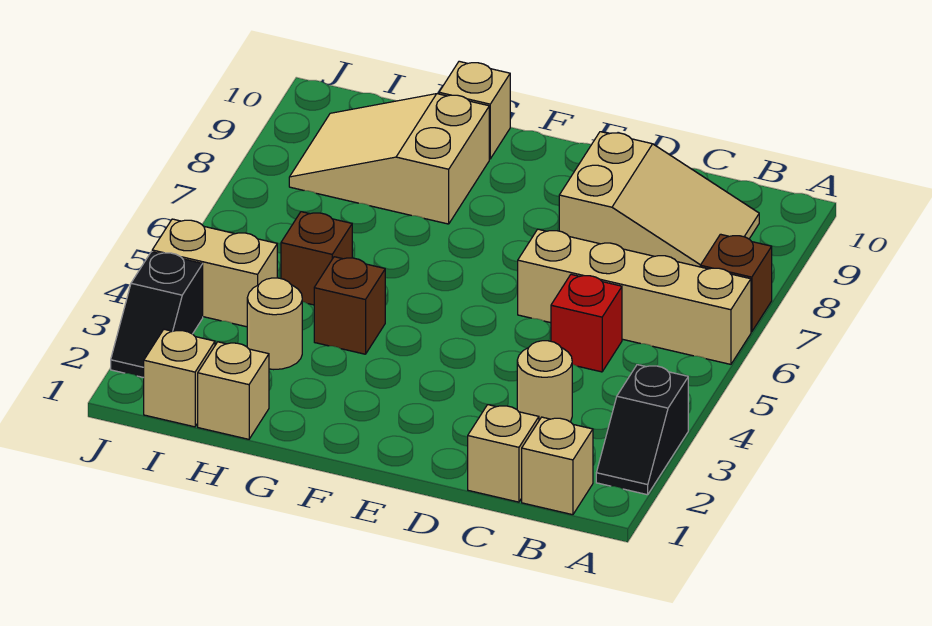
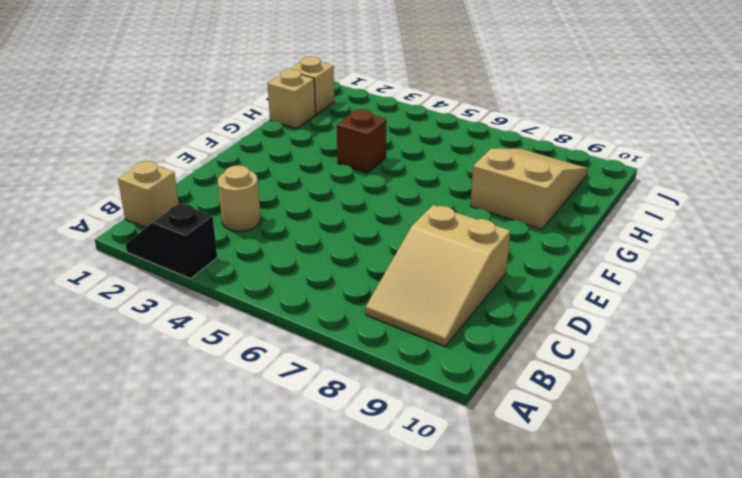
none -> tan 1x4 brick [518,229,751,364]
none -> brown 1x1 brick [700,234,772,332]
none -> tan 1x1 brick [468,405,539,502]

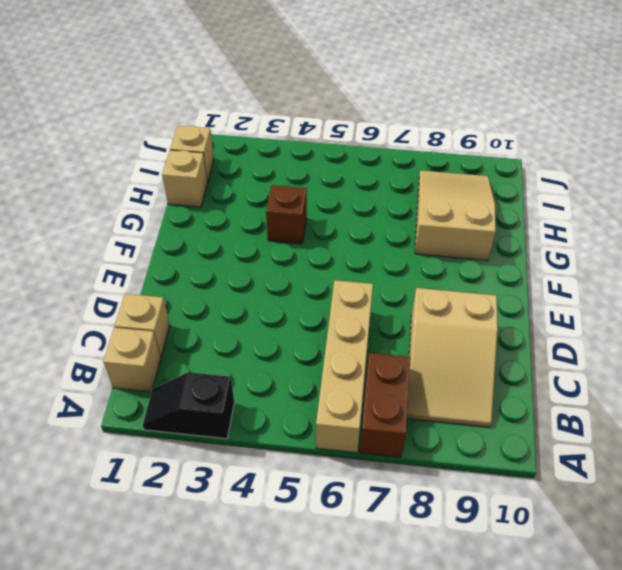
brown 1x2 brick [360,353,410,457] -> brown 1x1 brick [700,234,772,332]
none -> tan 1x1 round brick [517,341,572,422]
none -> red 1x1 brick [551,274,622,372]
none -> tan 1x1 brick [439,61,510,159]

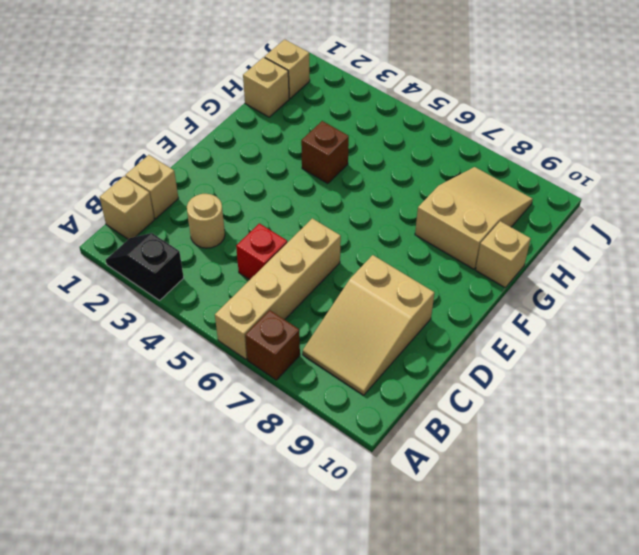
none -> tan 1x1 round brick [247,278,302,370]
none -> brown 1x1 brick [281,212,352,305]
none -> tan 1x2 brick [152,219,277,327]

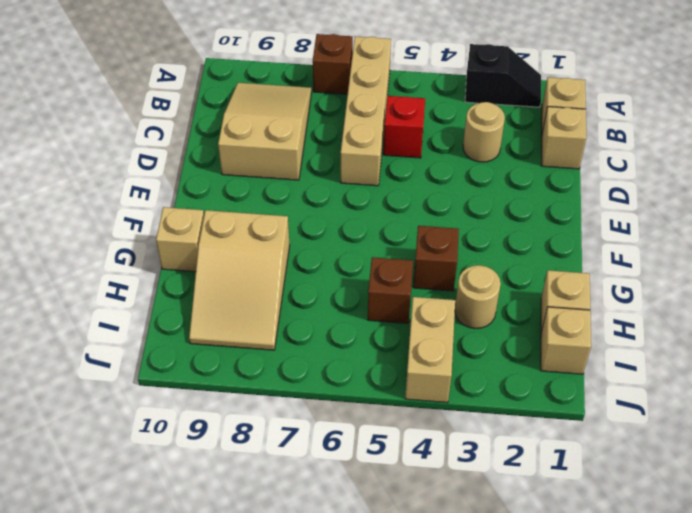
none -> black 1x2 slope [111,252,203,378]

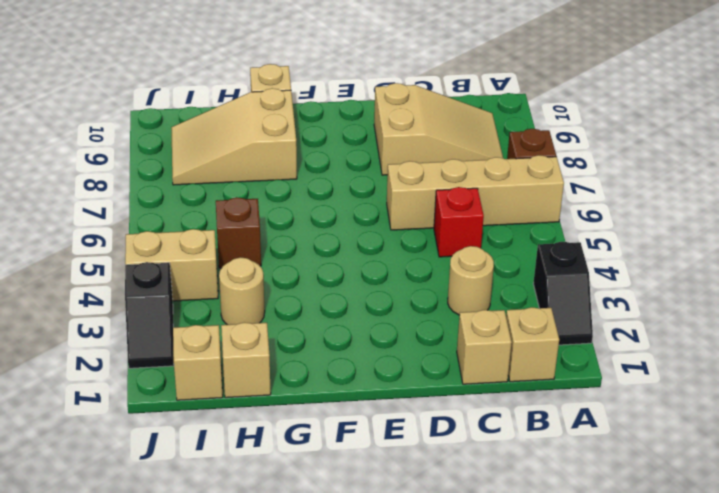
none -> brown 1x1 brick [314,257,385,354]

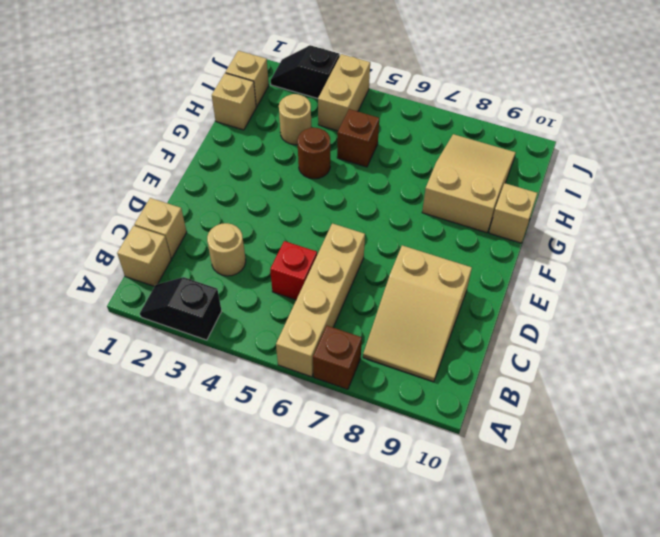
brown 1x1 round brick [297,128,330,179] -> brown 1x1 brick [314,257,385,354]

